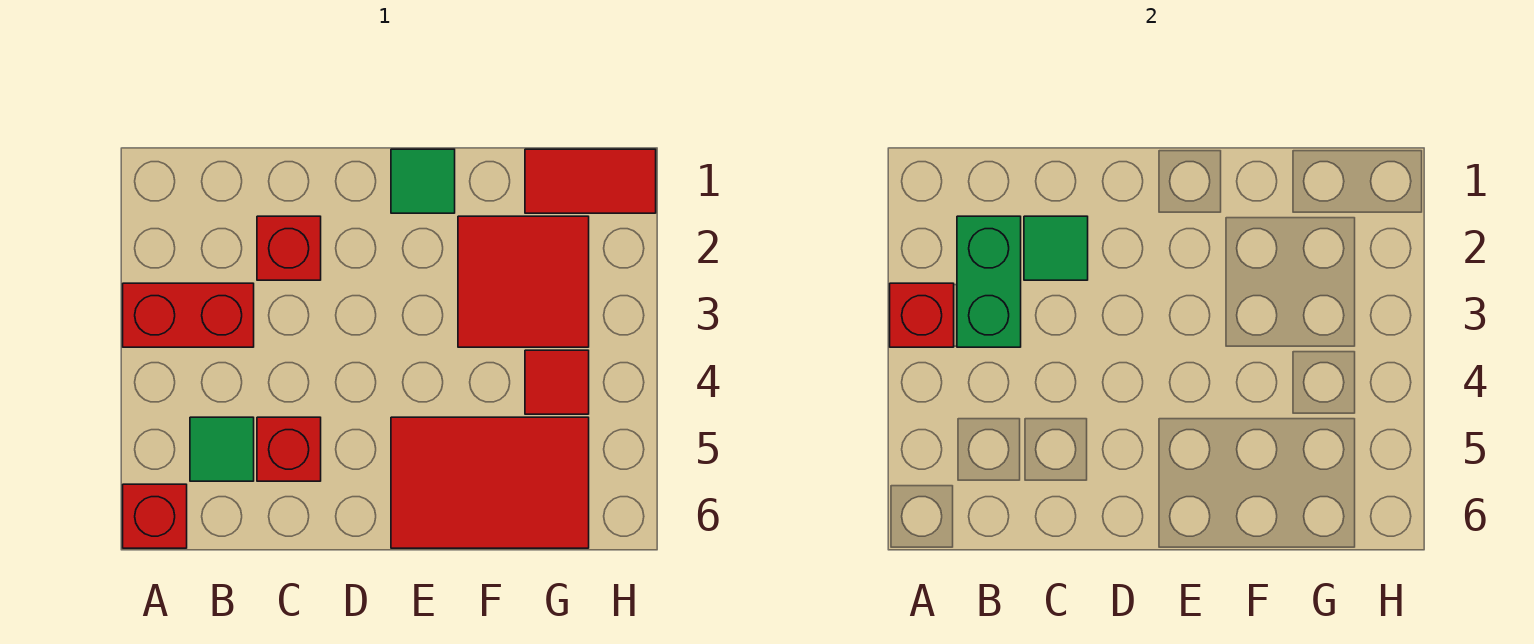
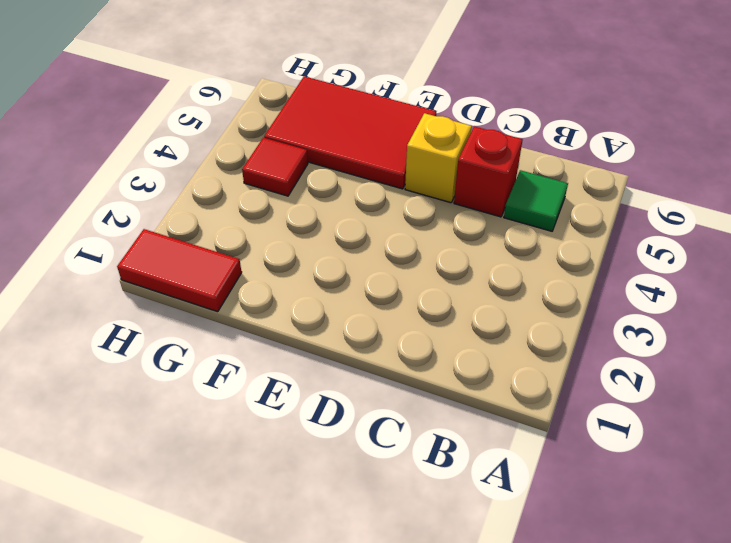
yellow 1x1 brick [405,113,472,203] -> none
none -> red 1x2 brick [123,283,254,347]
none -> red 1x1 brick [123,484,187,548]
none -> red 1x1 brick [257,216,321,280]

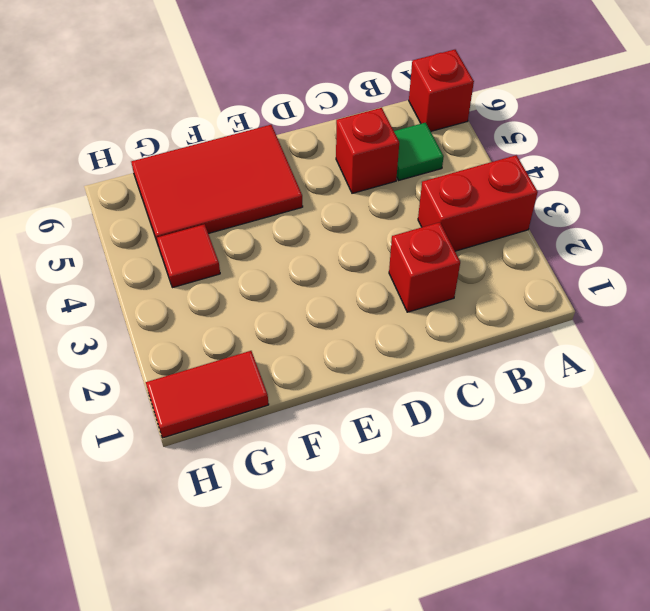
none -> green 1x1 tile [391,149,455,213]
none -> red 2x2 tile [458,216,589,347]
none -> red 1x1 brick [890,283,954,347]

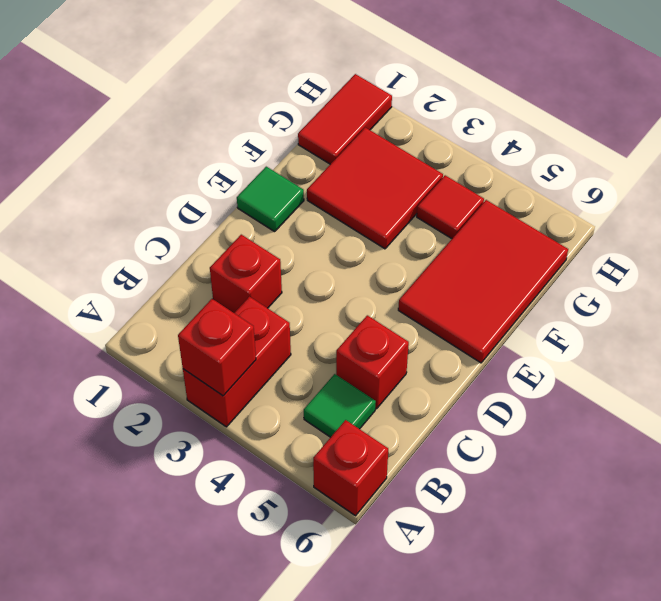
none -> green 1x2 brick [957,216,1021,347]
none -> green 1x1 tile [1024,216,1088,280]

